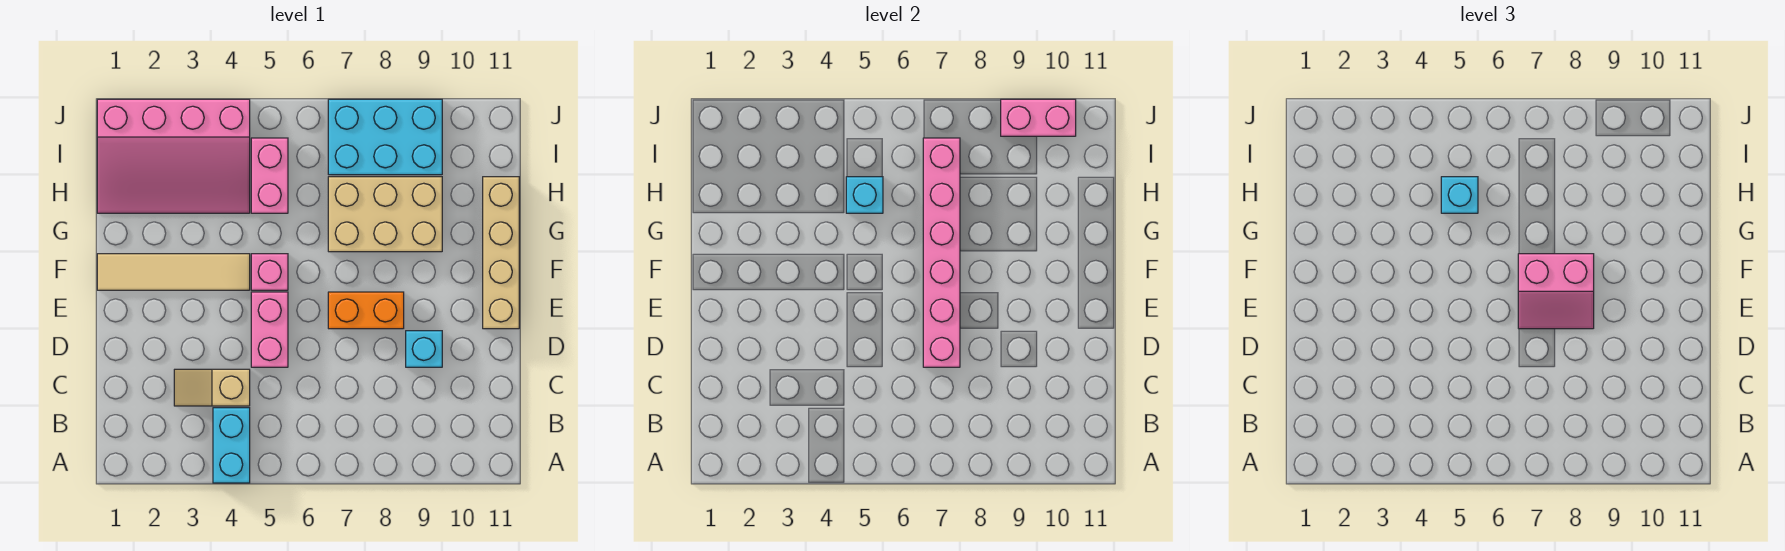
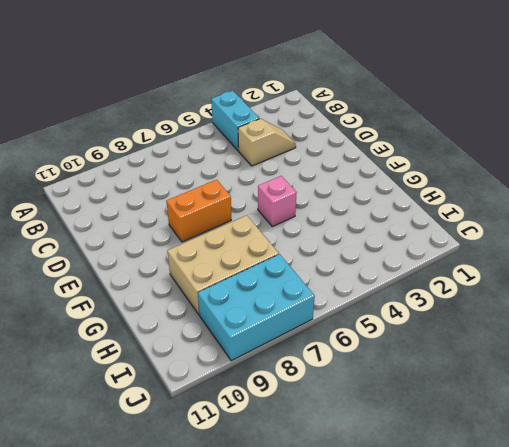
none -> pink 1x2 brick [251,292,288,367]
none -> cyan 1x1 brick [406,331,442,367]
none -> tan 1x4 brick [483,177,519,329]

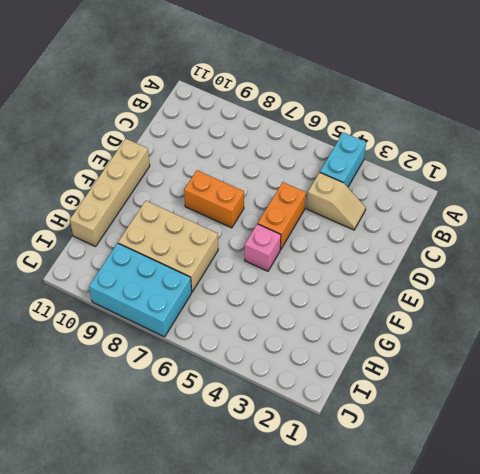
orange 1x2 brick [258,182,306,250] -> pink 1x2 brick [251,292,288,367]
none -> cyan 1x1 brick [406,331,442,367]
none -> tan 1x4 tile [97,254,250,290]
none -> pink 3x4 slope [97,99,250,213]

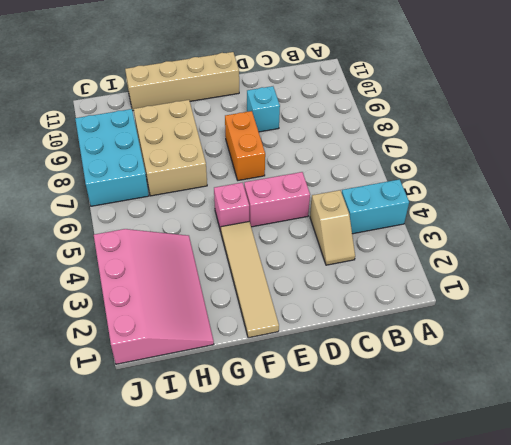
none -> pink 1x2 brick [251,138,288,213]
none -> pink 1x6 brick [923,138,960,367]
none -> cyan 1x1 brick [846,177,883,213]

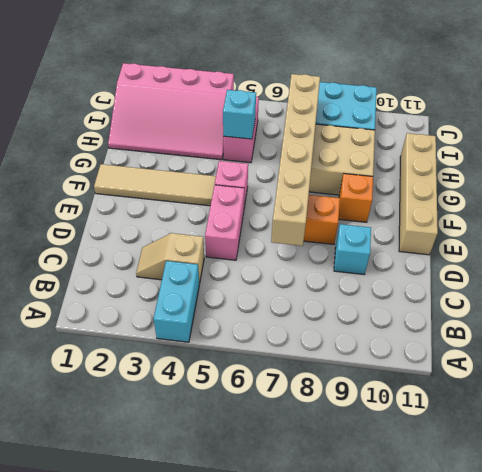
tan 1x6 brick [271,74,320,246] -> pink 1x6 brick [923,138,960,367]
orange 1x1 brick [339,174,373,222] -> none
none -> pink 1x2 brick [1001,99,1076,136]
none -> pink 2x2 slope [1518,254,1594,329]
none -> cyan 1x1 brick [1441,177,1478,213]

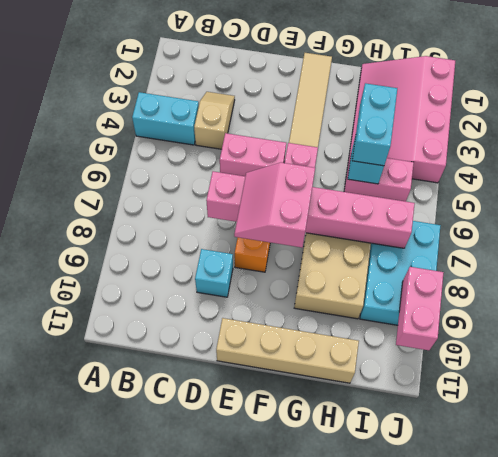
cyan 1x2 brick [352,83,397,166] -> cyan 1x1 brick [1441,177,1478,213]

